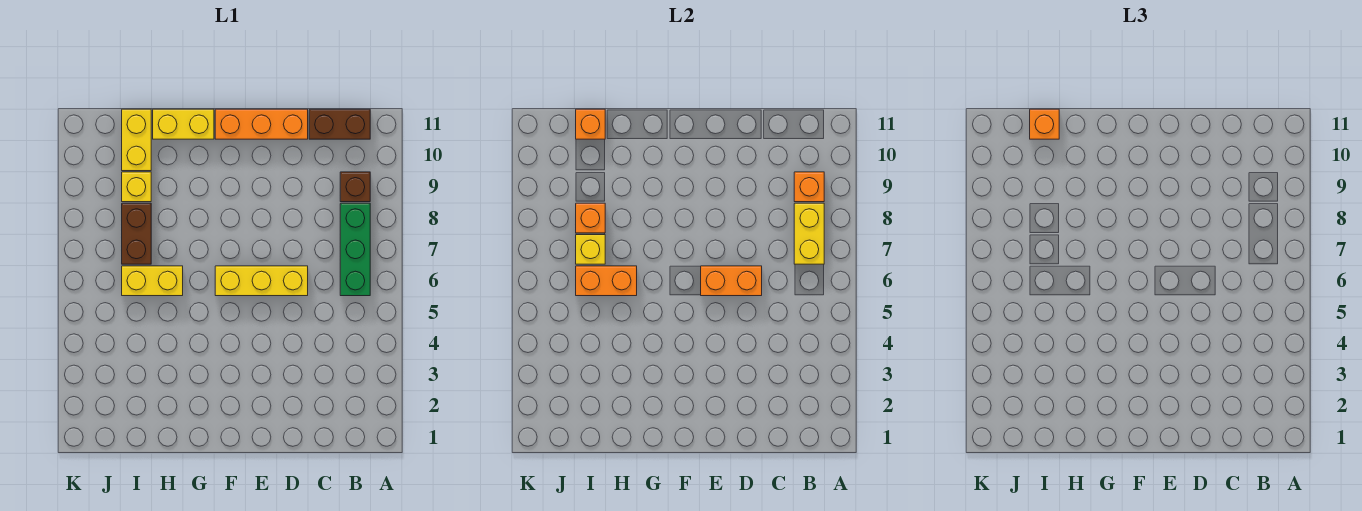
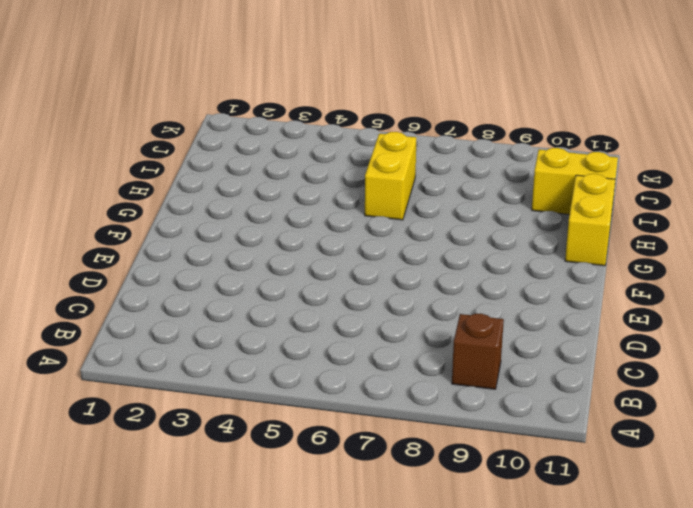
none -> green 1x3 brick [340,203,370,296]
none -> brown 1x2 brick [309,109,370,139]
none -> yellow 1x3 brick [215,266,308,296]

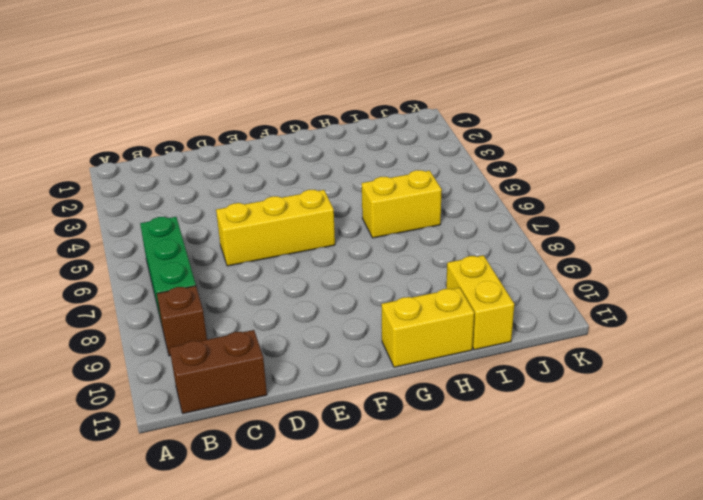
none -> orange 1x3 brick [215,109,308,139]
none -> brown 1x2 brick [122,203,151,264]
none -> yellow 1x1 brick [122,172,151,202]

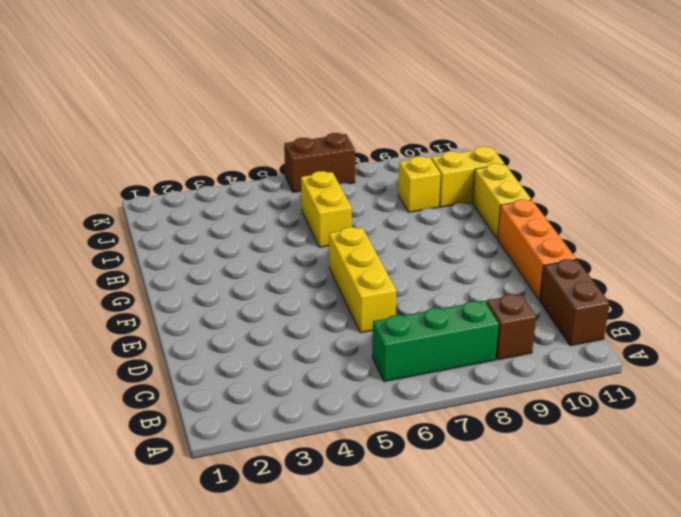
brown 1x2 brick [284,133,355,192] -> brown 1x2 brick moved to [122,203,151,264]
none -> yellow 1x2 brick [794,203,824,264]
none -> orange 1x1 brick [794,172,824,202]
none -> orange 1x2 brick [701,266,762,296]

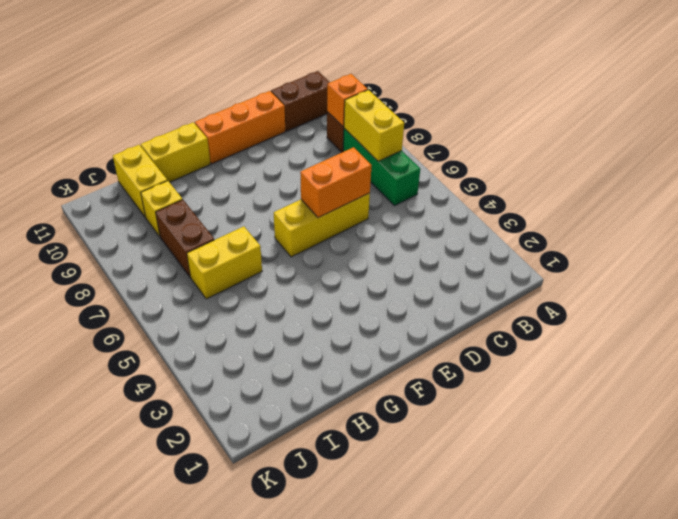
none -> orange 1x2 brick [576,266,637,296]
none -> yellow 1x1 brick [576,235,605,264]
none -> orange 1x1 brick [576,203,605,233]

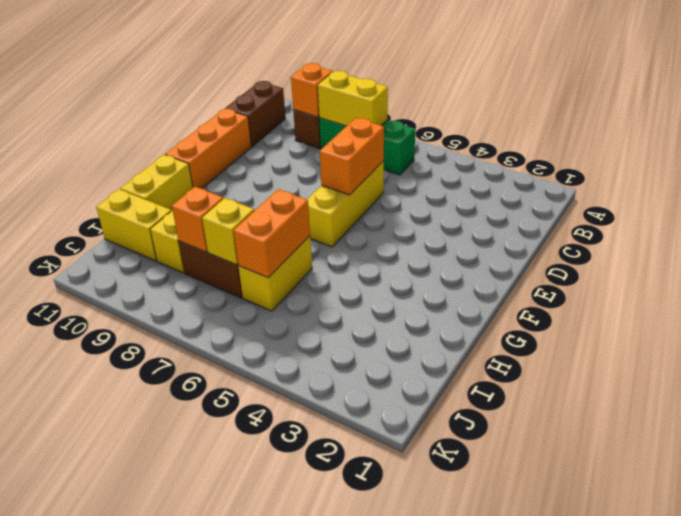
none -> orange 1x1 brick [576,109,605,139]
none -> orange 1x1 brick [1030,109,1059,139]

